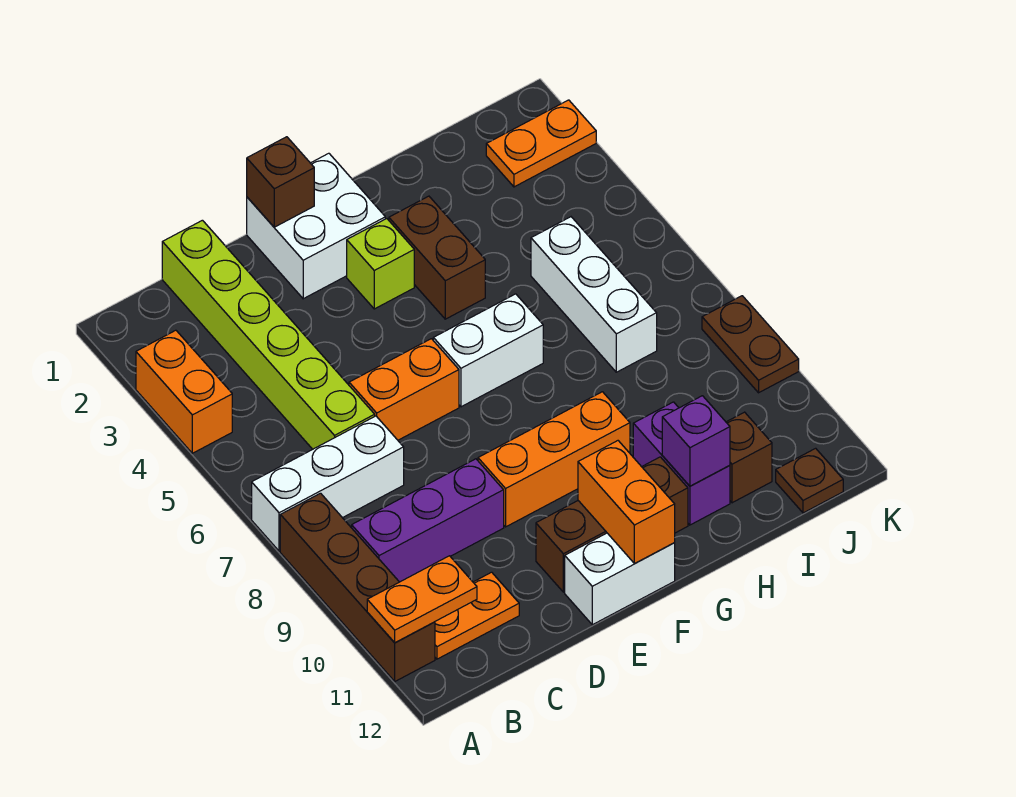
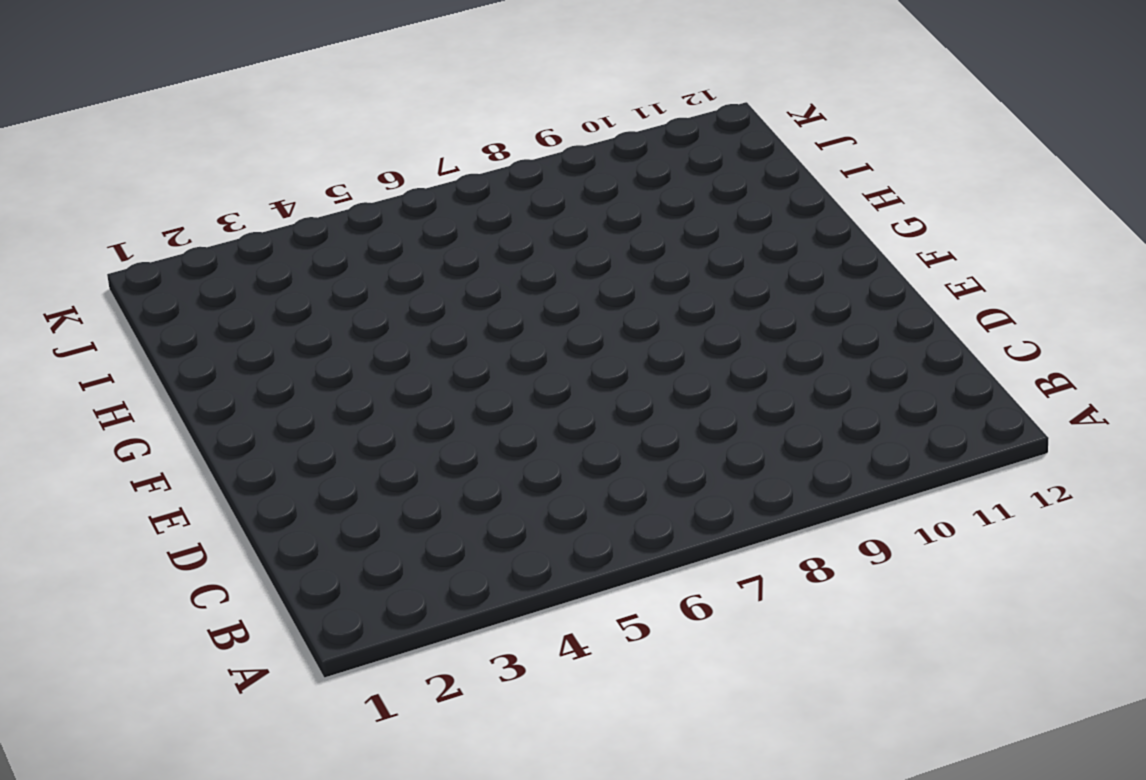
none -> orange 1x2 brick [136,330,232,453]
none -> white 1x3 brick [252,416,404,551]
none -> brown 1x4 brick [280,493,435,681]

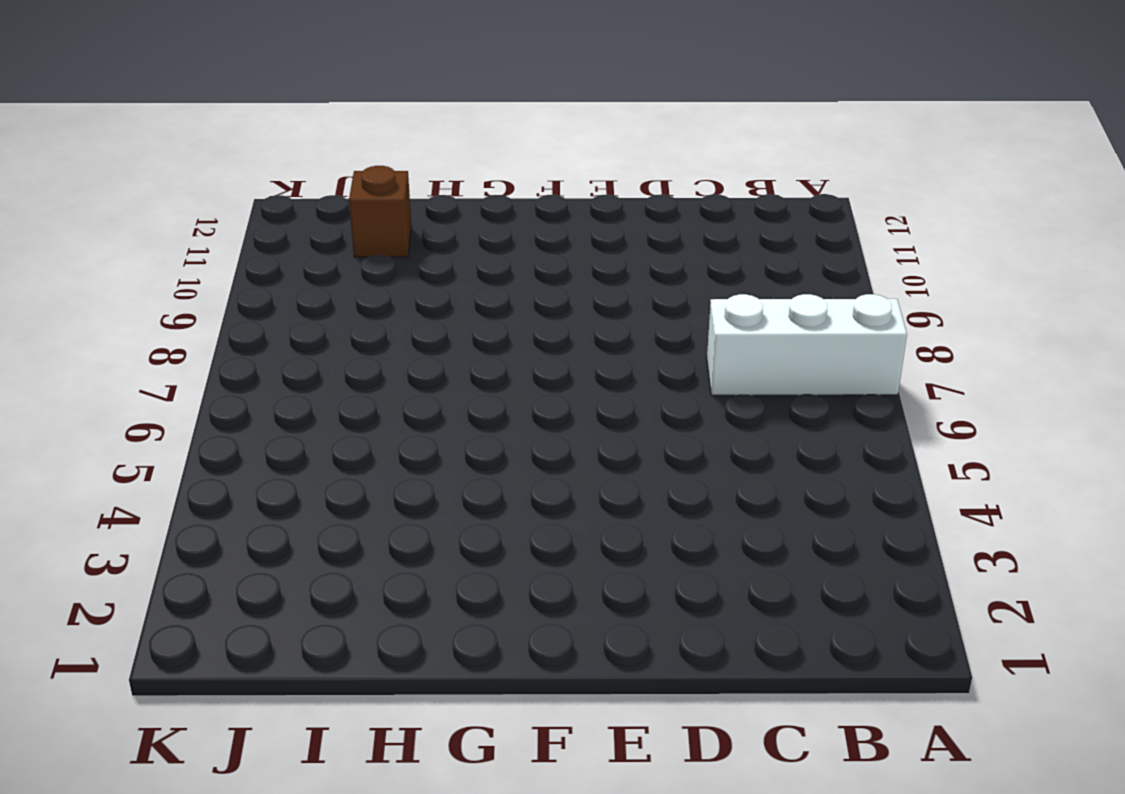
none -> orange 1x2 brick [136,330,232,453]
none -> brown 1x4 brick [280,493,435,681]
none -> purple 1x3 brick [352,459,504,582]

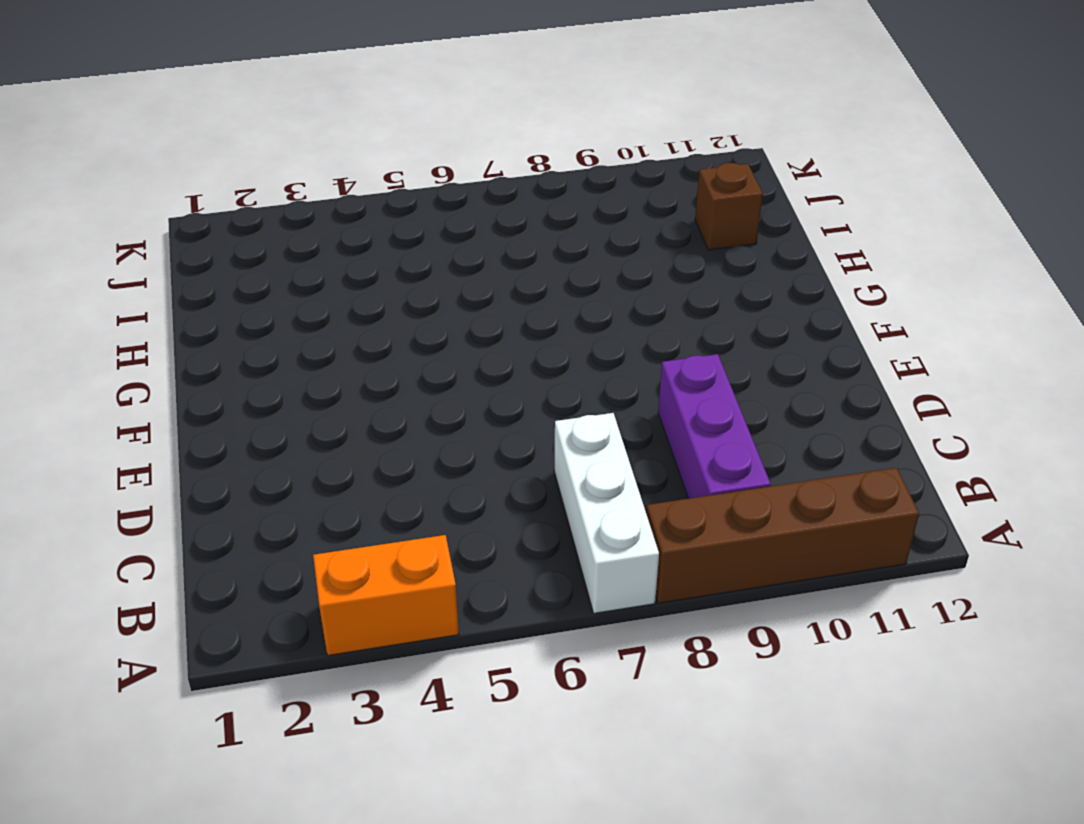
none -> orange 1x2 plate [435,572,519,659]
none -> lime 1x6 brick [162,220,375,449]
none -> orange 1x2 brick [349,339,459,440]

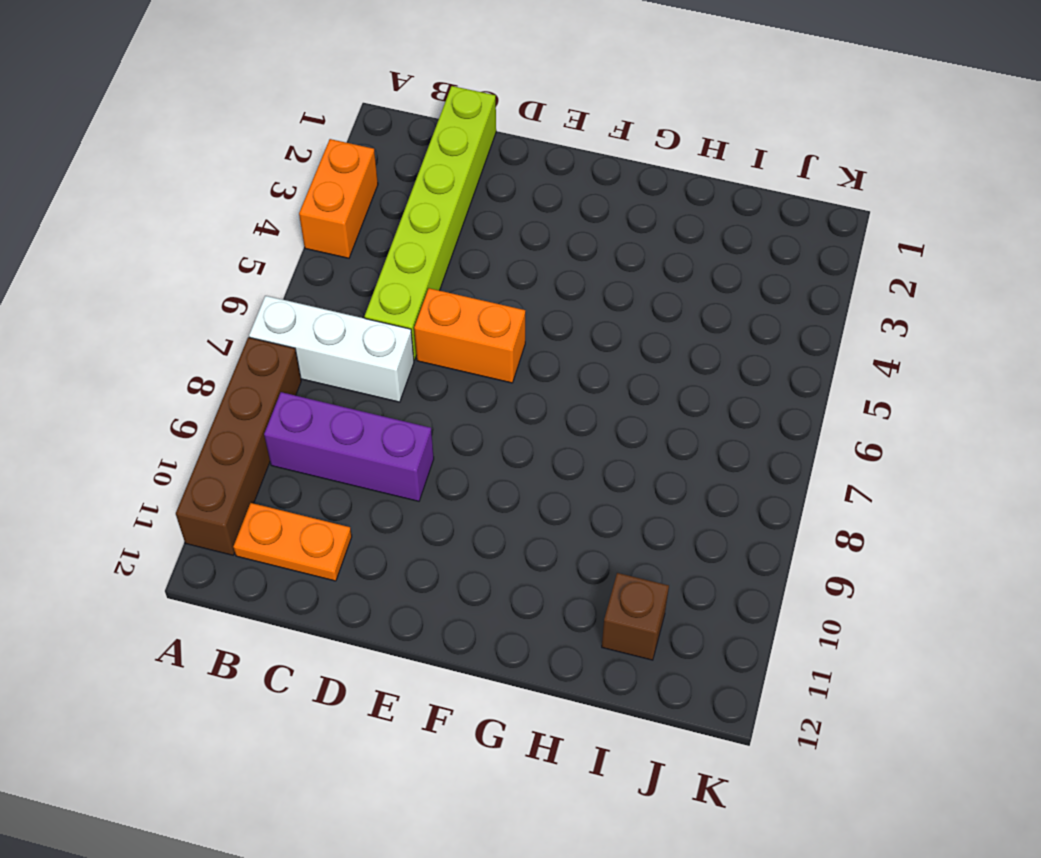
none -> white 2x2 brick [247,153,385,299]
none -> orange 1x3 brick [478,392,630,527]
none -> brown 1x3 brick [536,457,688,592]

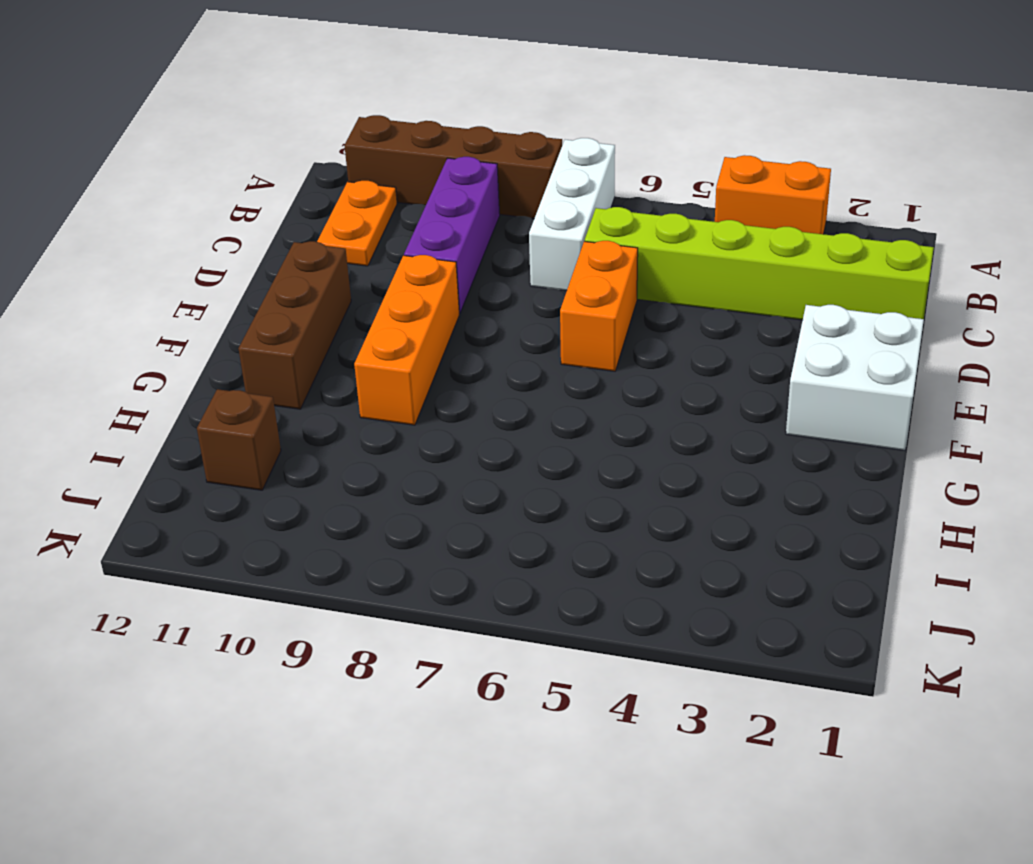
none -> white 1x2 brick [565,533,675,625]
none -> lime 1x1 brick [347,219,414,309]
none -> white 1x2 brick [433,294,543,407]

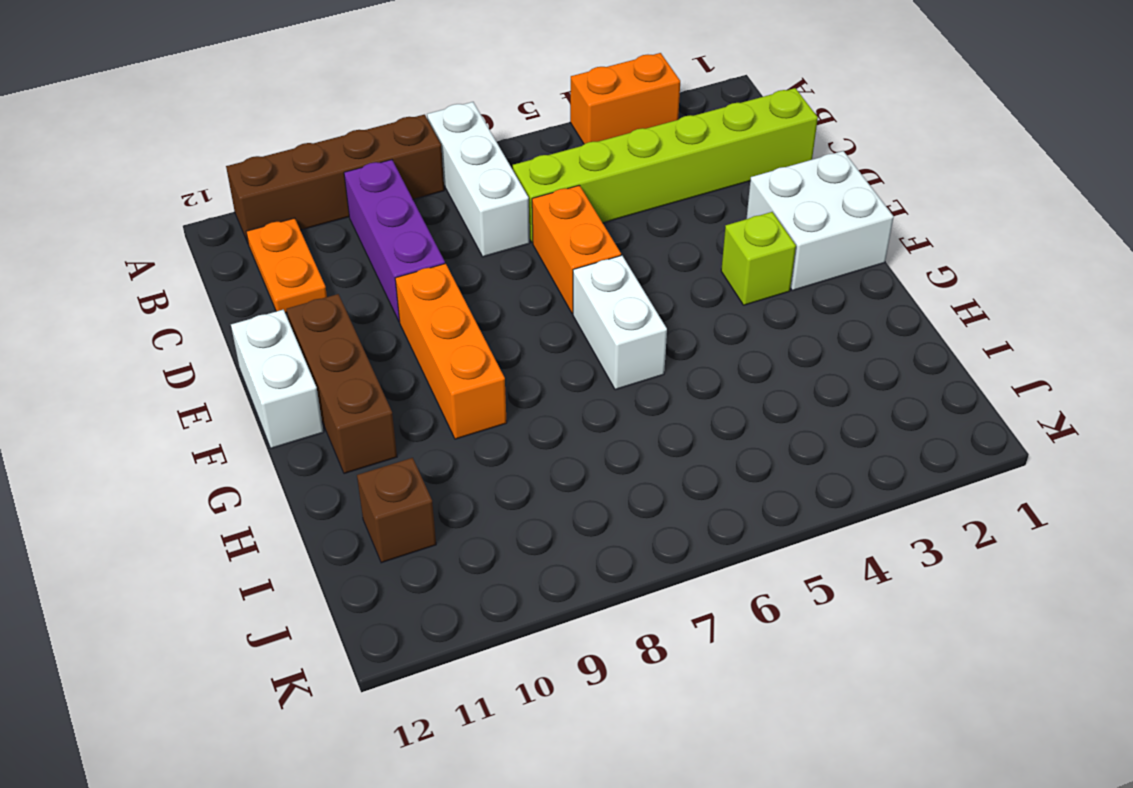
none -> brown 1x2 brick [389,196,485,319]
none -> purple 1x2 brick [633,402,730,525]
none -> white 1x3 brick [531,217,657,372]

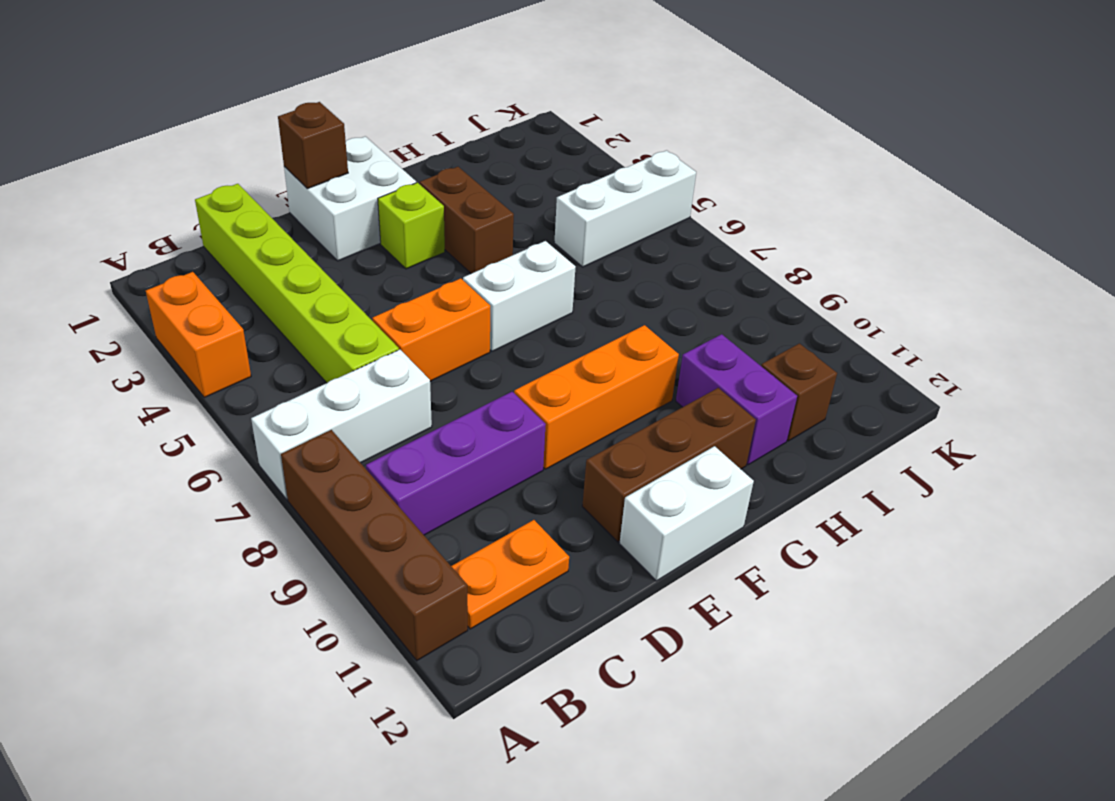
white 1x3 brick [554,150,696,267] -> white 1x3 brick turned to [531,217,657,372]
none -> orange 1x2 plate [486,100,596,187]
none -> brown 1x1 plate [776,448,843,513]
none -> brown 1x2 plate [702,296,799,393]

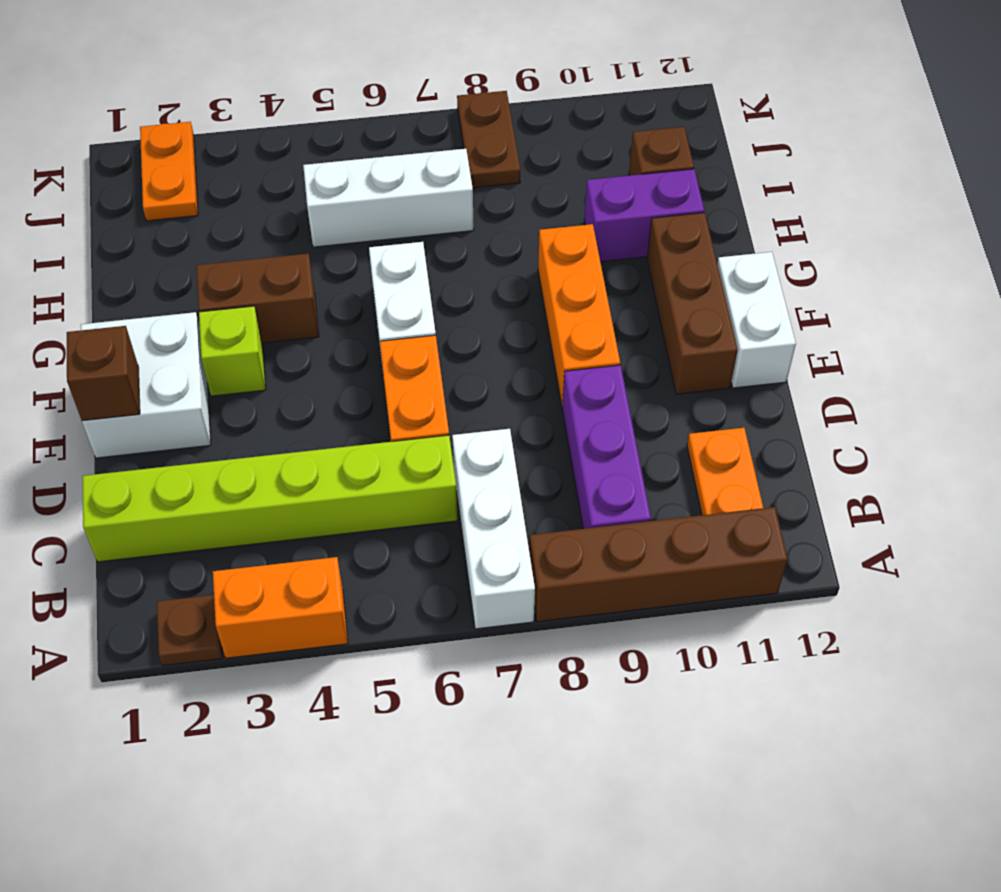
brown 1x1 plate [157,595,223,666] -> brown 1x1 plate moved to [776,448,843,513]
brown 1x2 plate [457,91,520,188] -> brown 1x2 plate turned to [702,296,799,393]
none -> orange 1x2 plate [367,556,477,643]
none -> orange 1x2 brick [578,441,675,564]
none -> purple 1x1 brick [662,396,730,486]

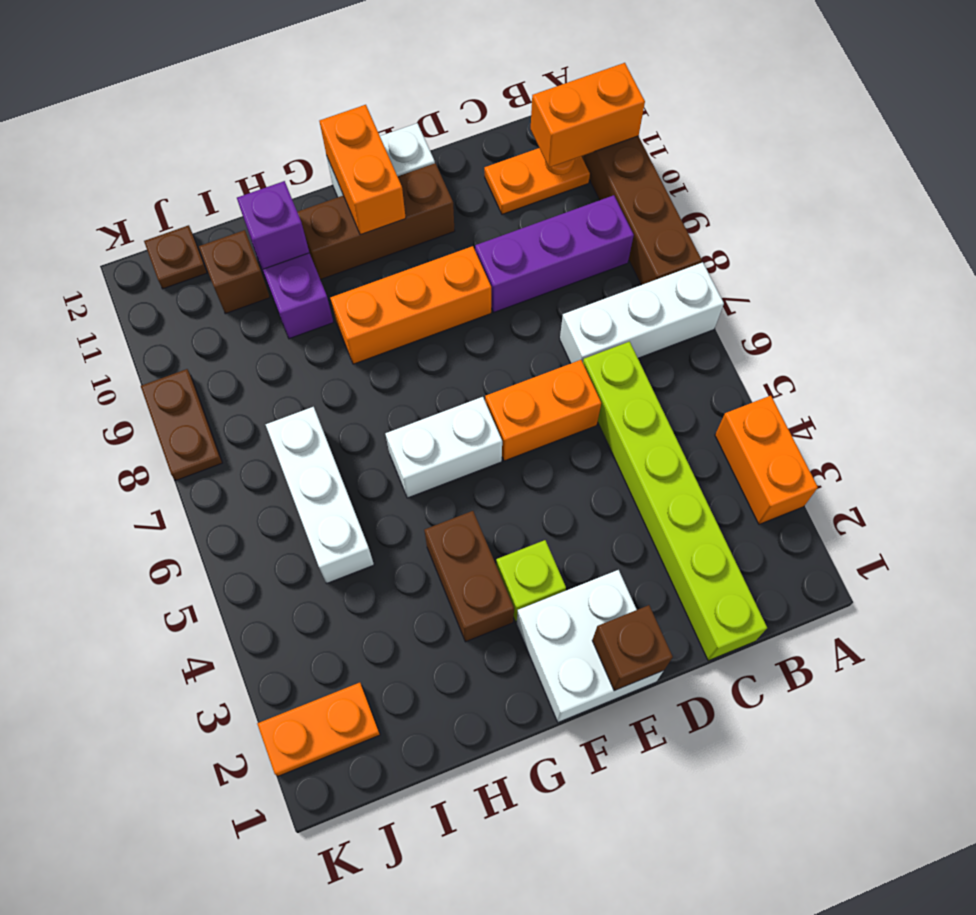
orange 1x2 brick [531,63,645,168] -> orange 1x2 plate [367,556,477,643]

